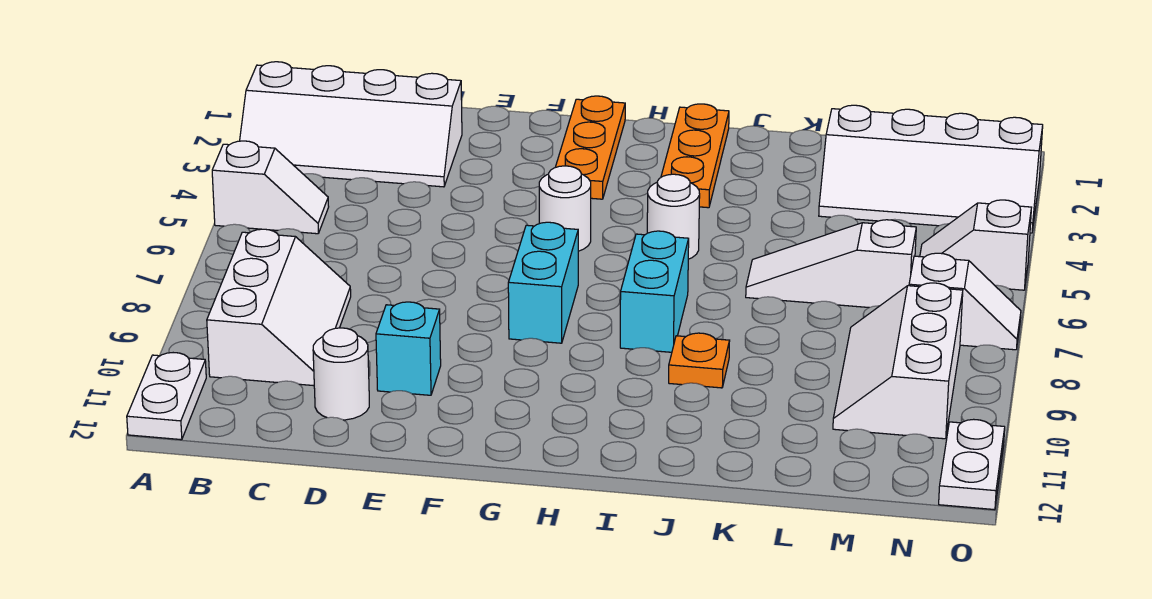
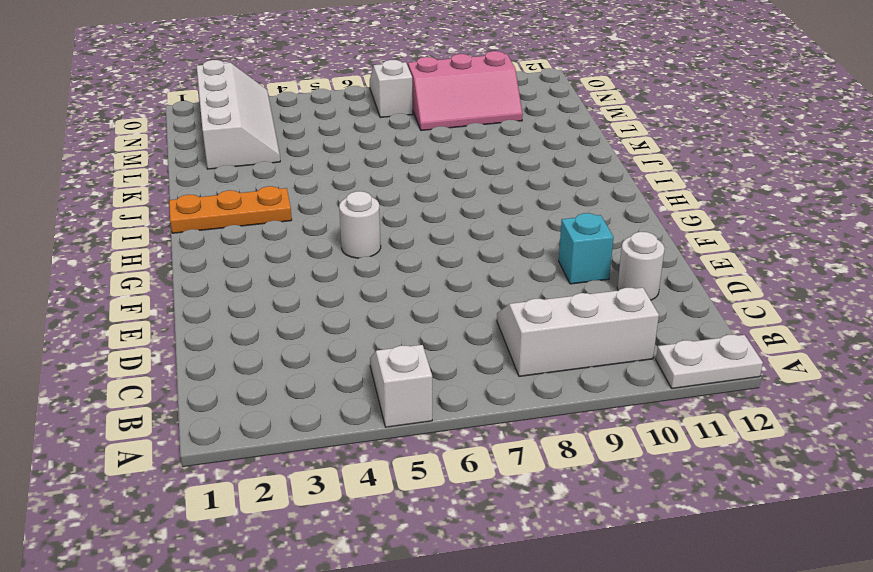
pink 2x3 slope [408,51,523,131] -> white 2x3 slope [833,283,963,439]
none -> white 2x4 slope [240,62,462,187]
none -> orange 1x3 plate [556,96,625,199]
none -> cyan 1x2 brick [508,222,578,343]

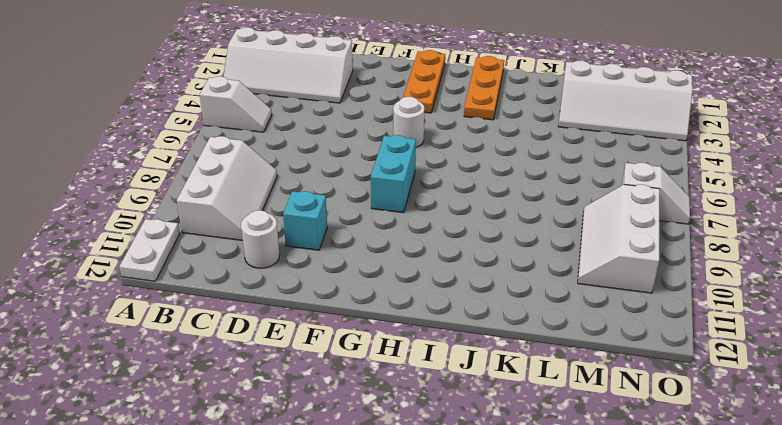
none -> white 1x1 round brick [647,174,700,259]
none -> cyan 1x2 brick [620,231,689,352]
none -> orange 1x1 plate [669,333,730,388]

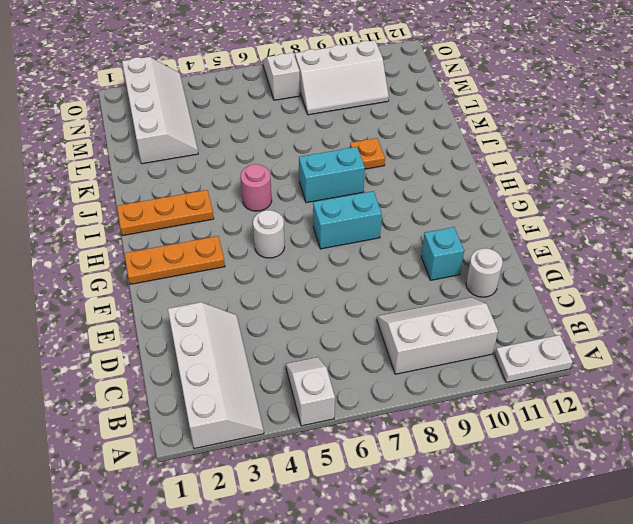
pink 1x1 round brick [241,164,272,211] -> white 1x1 round brick [647,174,700,259]
none -> white 1x3 slope [746,220,916,308]
none -> white 1x2 slope [920,200,1032,290]
none -> white 1x2 plate [939,419,1005,510]

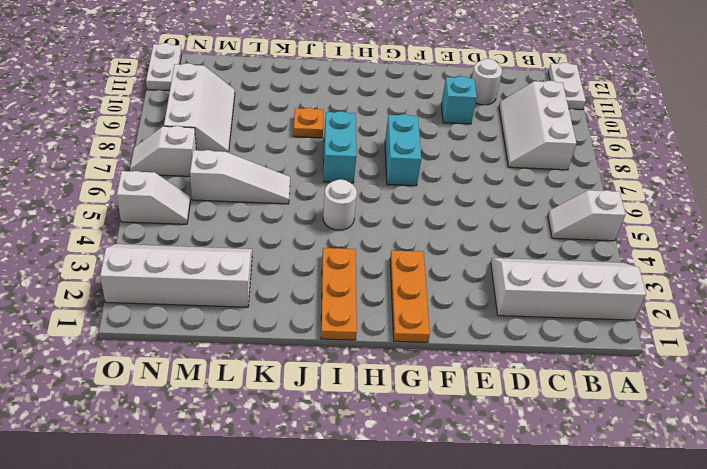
none -> white 1x1 round brick [539,166,591,251]

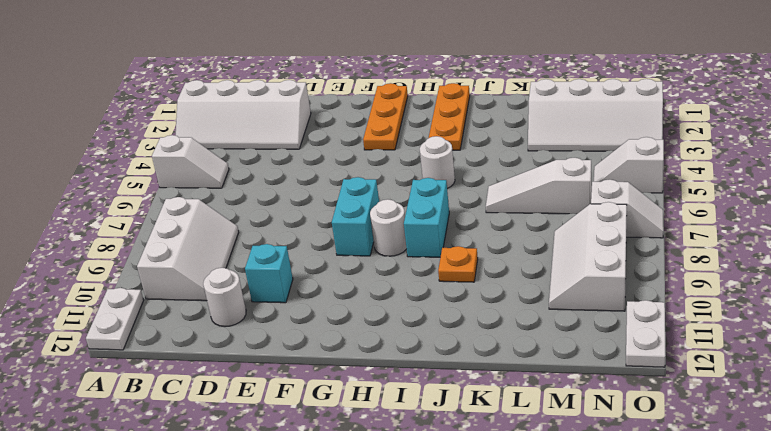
white 1x1 round brick [370,199,407,256] -> white 1x1 round brick moved to [539,166,591,251]

